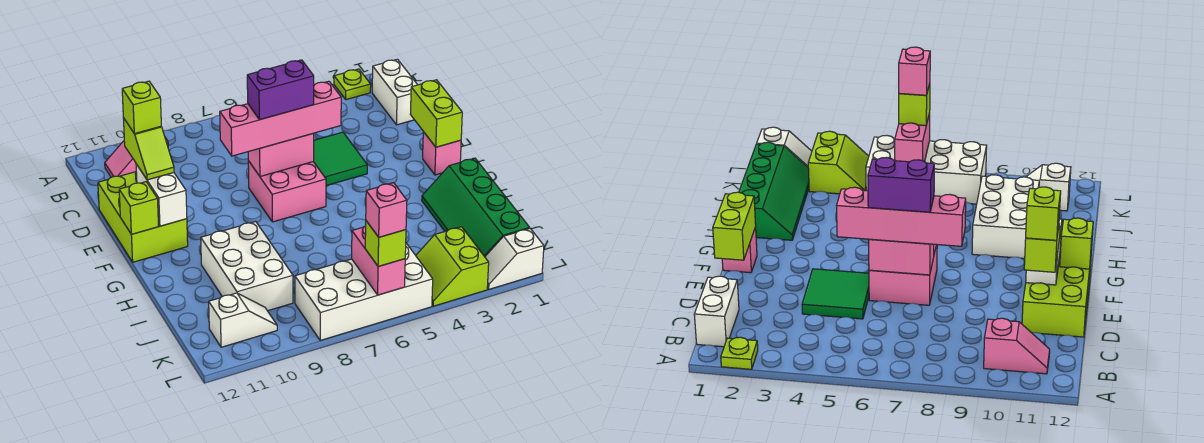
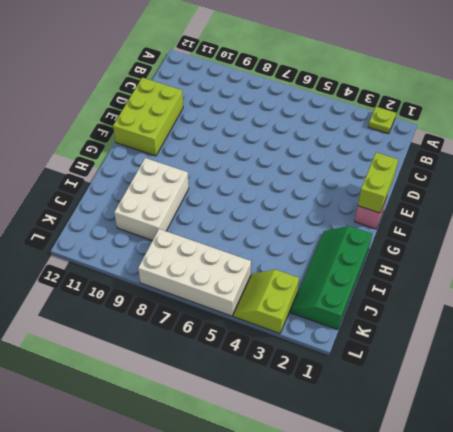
none -> white 1x2 brick [372,59,417,125]
none -> pink 1x2 slope [105,138,168,177]
none -> green 2x2 tile [313,132,367,186]

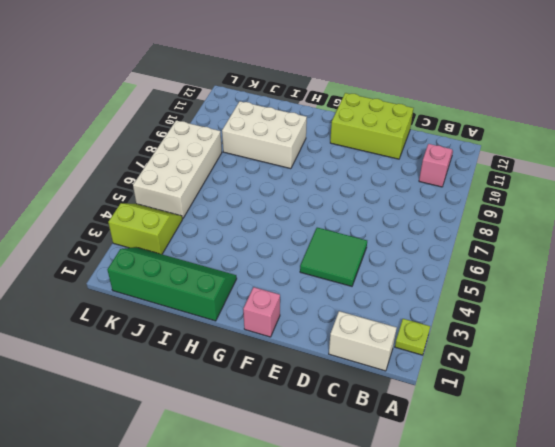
none -> pink 2x2 brick [248,161,326,222]
none -> white 1x2 slope [209,293,277,347]
none -> white 1x2 slope [485,229,544,289]

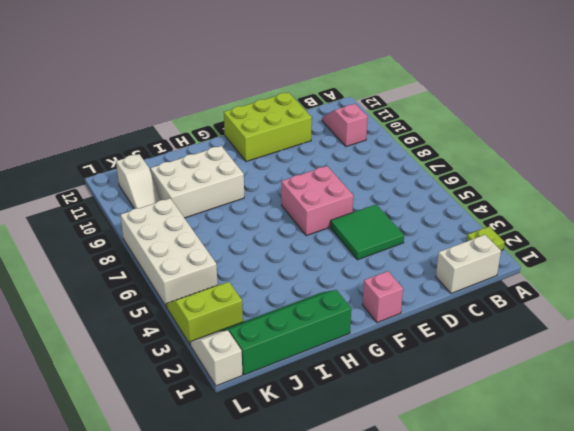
none -> lime 1x2 brick [410,80,462,147]
none -> pink 1x2 brick [248,134,314,177]
none -> white 1x2 brick [136,164,187,226]

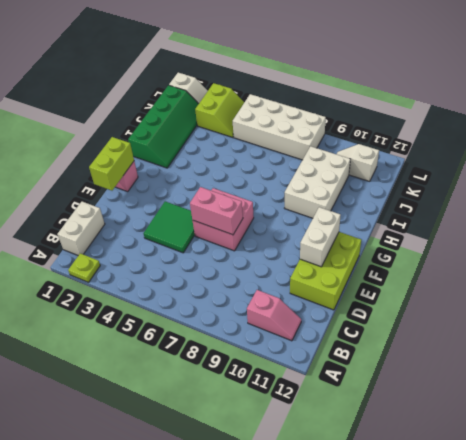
none -> lime 1x1 brick [119,182,158,234]
none -> pink 1x2 brick [352,226,405,295]
none -> lime 1x2 slope [123,118,174,180]

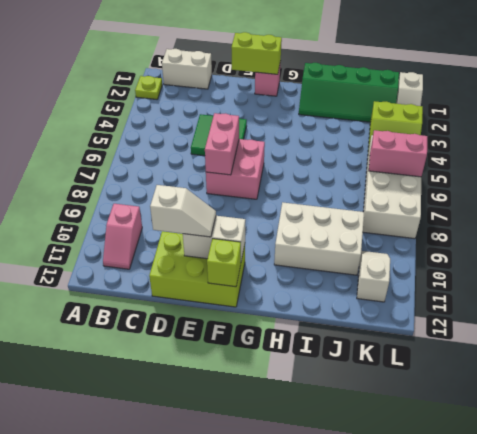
white 1x2 slope [150,185,216,237] -> lime 1x2 slope [123,118,174,180]
none -> pink 1x4 brick [220,81,341,156]
none -> lime 1x1 brick [365,221,406,267]
none -> lime 1x1 brick [122,81,161,134]

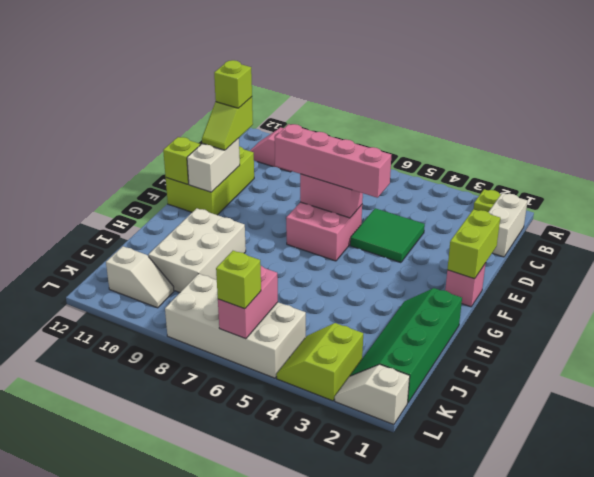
none -> purple 1x2 brick [247,60,314,120]
none -> pink 1x1 brick [366,183,407,237]

